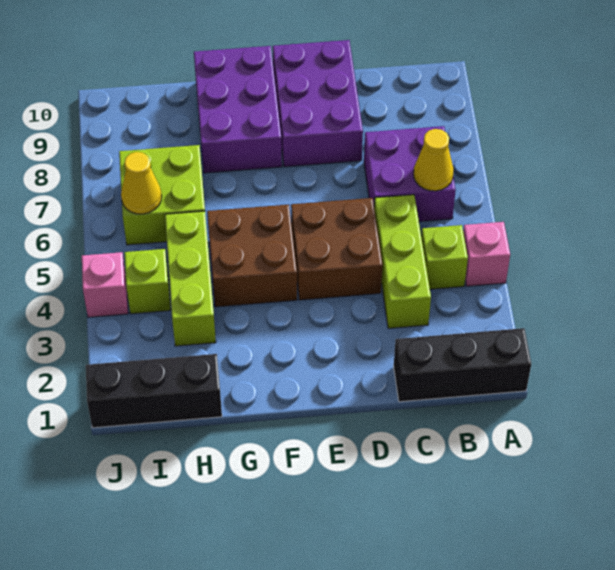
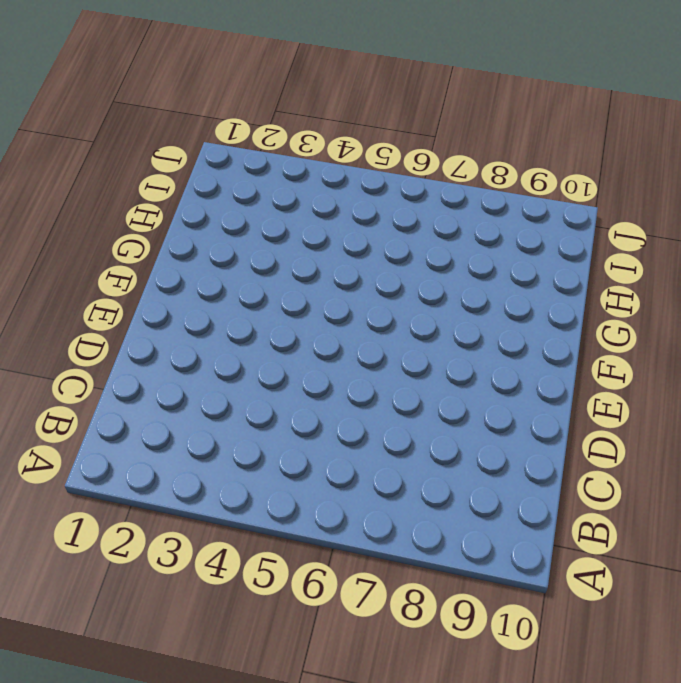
none -> black 1x3 brick [394,328,531,402]
none -> pink 1x1 brick [463,222,510,286]
none -> lime 1x1 brick [421,225,468,289]

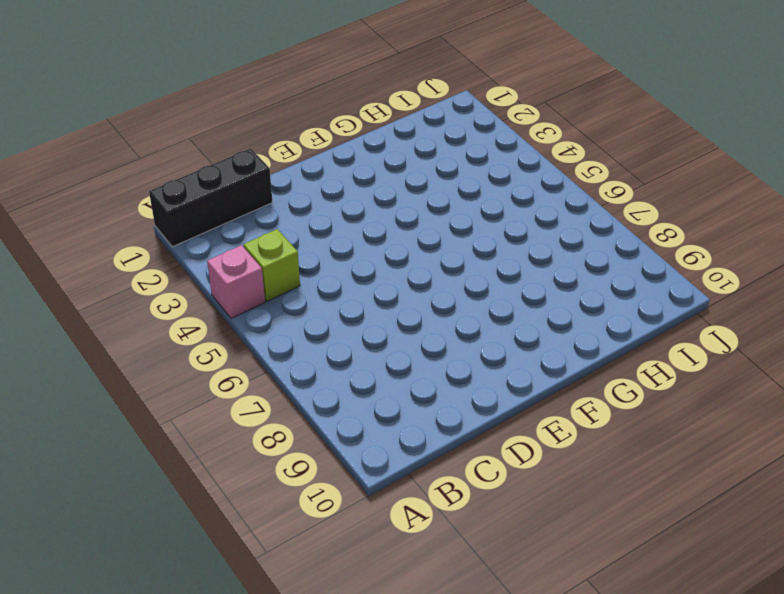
none -> purple 2x2 brick [364,126,456,222]
none -> lime 1x3 brick [374,195,431,328]
none -> brown 2x2 brick [291,198,383,300]

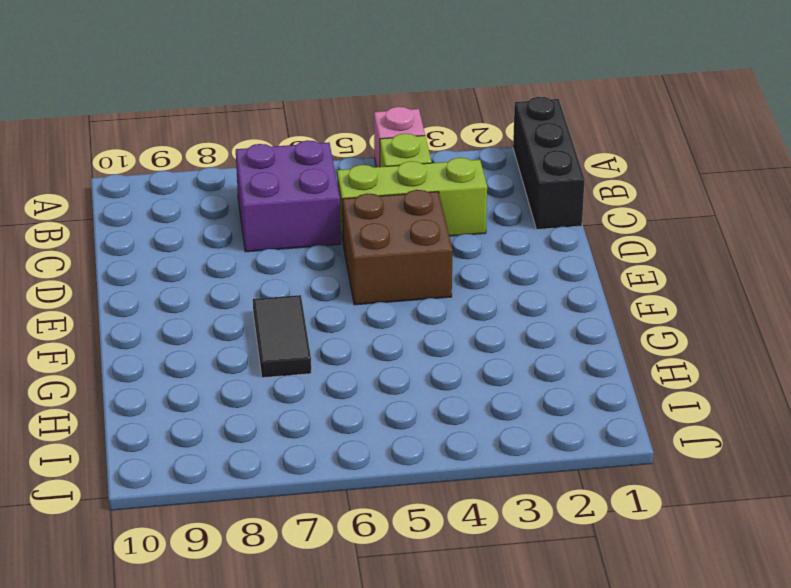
black 1x2 tile [253,295,311,378] -> none
none -> purple 2x3 brick [273,40,363,167]
none -> brown 2x2 brick [207,205,297,307]
none -> purple 2x3 brick [194,46,282,173]

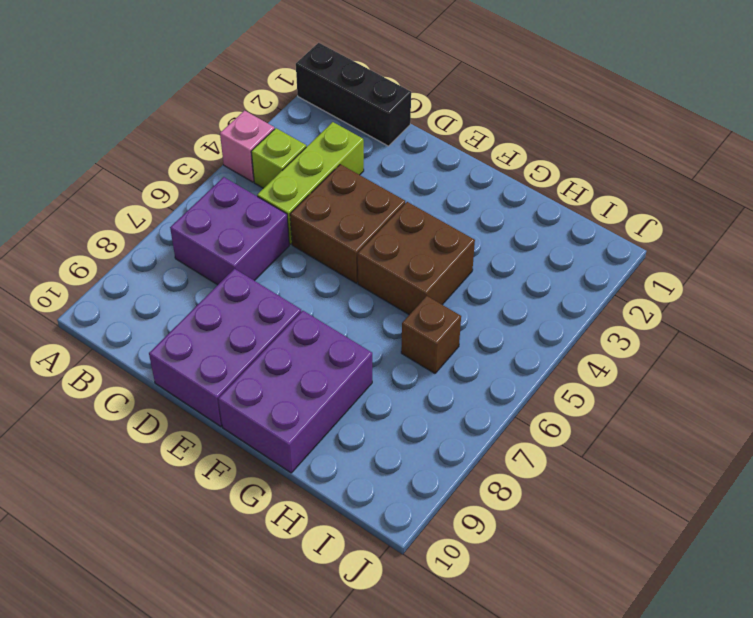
brown 1x1 brick [401,296,461,373] -> lime 2x2 brick [119,145,205,245]
none -> black 1x3 brick [86,354,222,428]
none -> lime 1x3 brick [165,211,216,346]
none -> lime 1x1 brick [125,249,171,314]

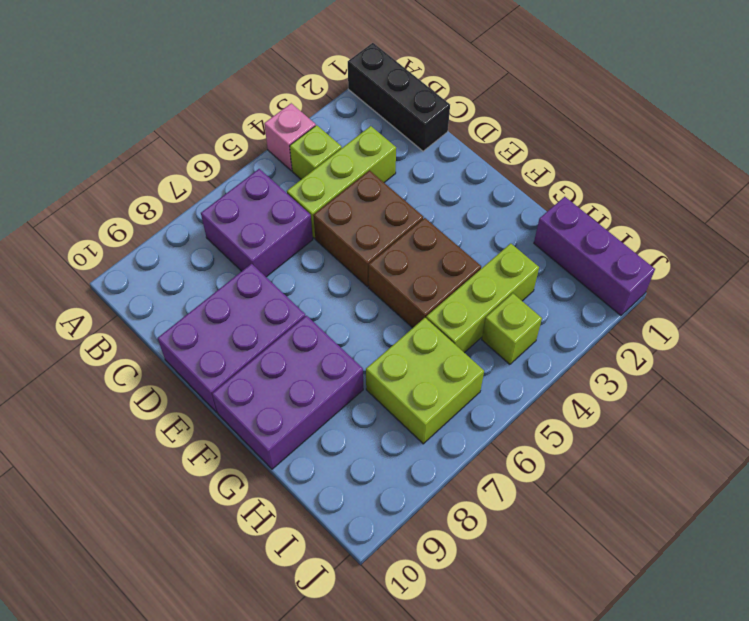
purple 1x3 brick [534,197,655,315] -> black 1x3 brick [86,354,222,428]
none -> pink 1x1 brick [82,252,128,317]
none -> yellow 1x1 cone [414,129,453,191]
none -> yellow 1x1 cone [121,152,162,214]

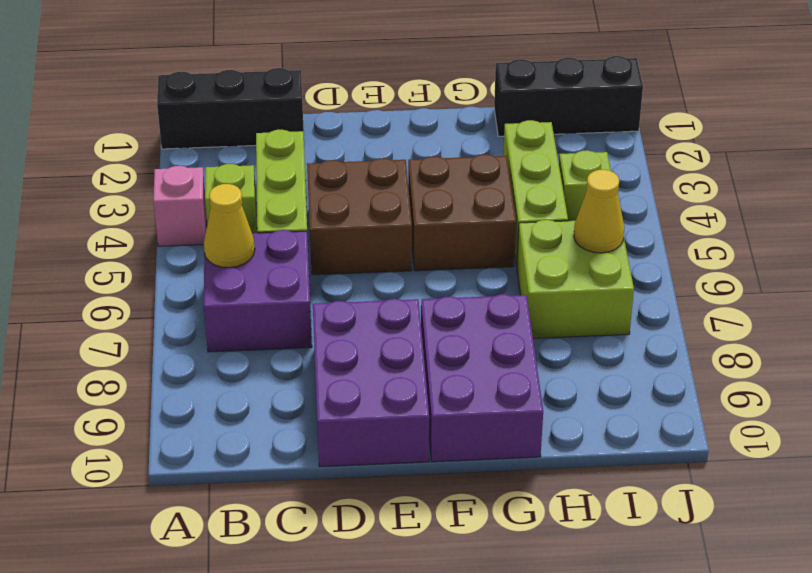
none -> pink 1x1 brick [82,252,128,317]

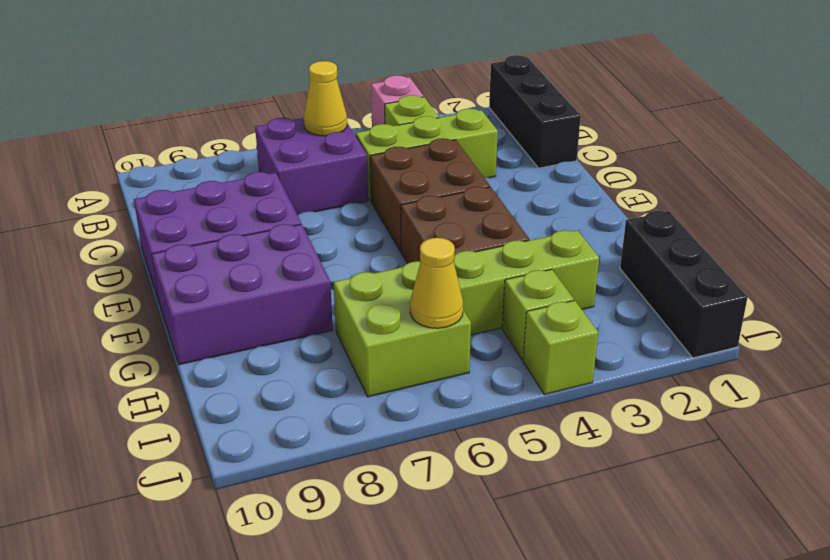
lime 1x1 brick [523,301,598,395] -> pink 1x1 brick [82,252,128,317]

